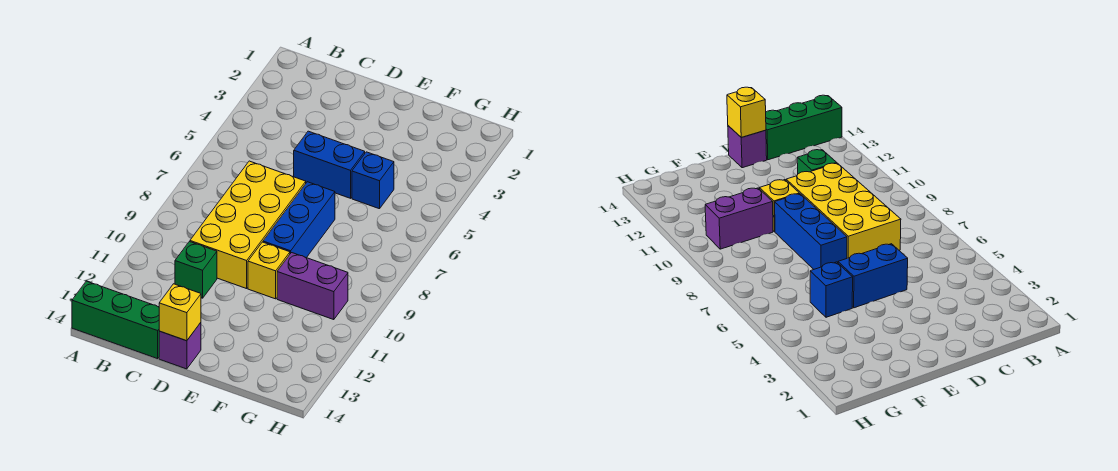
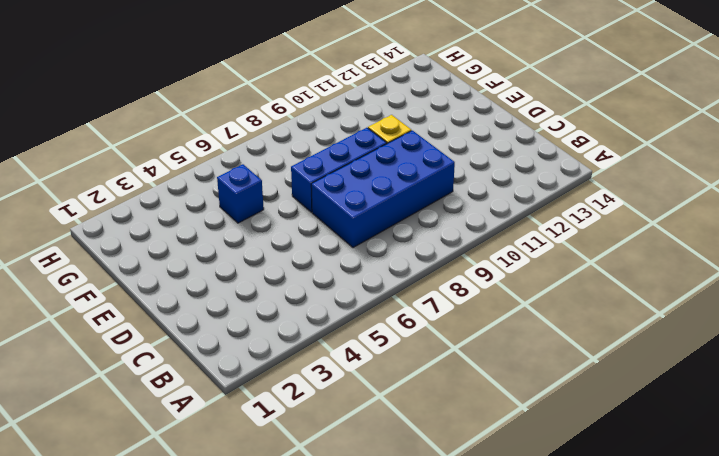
blue 2x4 brick [311,131,455,248] -> yellow 2x4 brick [190,161,306,289]
none -> green 1x3 brick [72,281,159,359]
none -> green 1x1 brick [175,242,217,298]

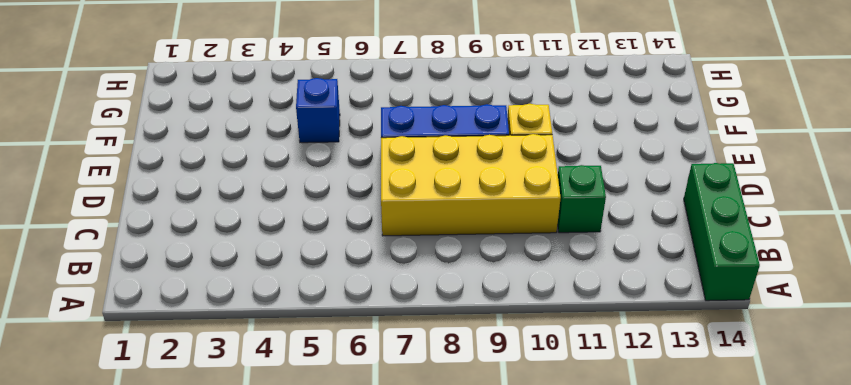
none -> blue 1x2 brick [294,131,365,198]
none -> purple 1x1 brick [159,323,201,369]

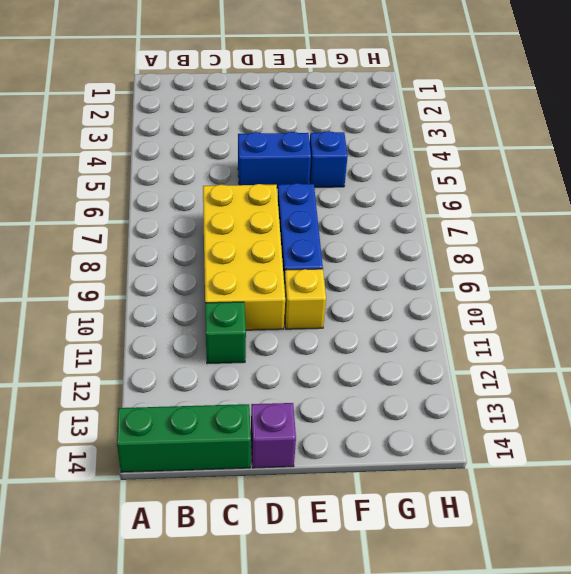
none -> purple 1x2 brick [277,253,348,320]
none -> yellow 1x1 brick [159,284,201,341]

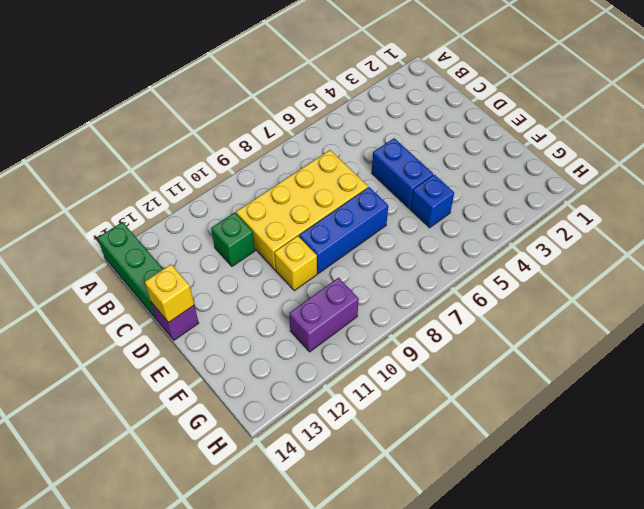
purple 1x2 brick [289,278,359,352] -> purple 1x2 brick turned to [277,253,348,320]

